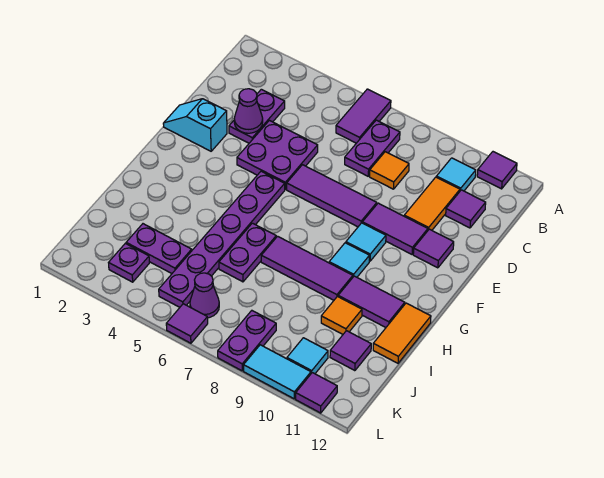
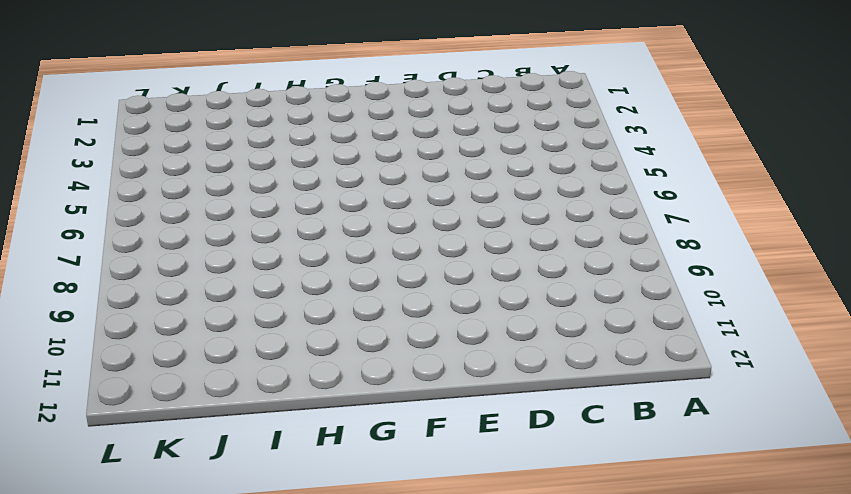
none -> purple 1x2 tile [336,89,391,143]
none -> purple 1x1 tile [477,152,517,189]
none -> purple 1x2 plate [345,120,400,176]
none -> cyan 1x1 tile [436,158,476,191]

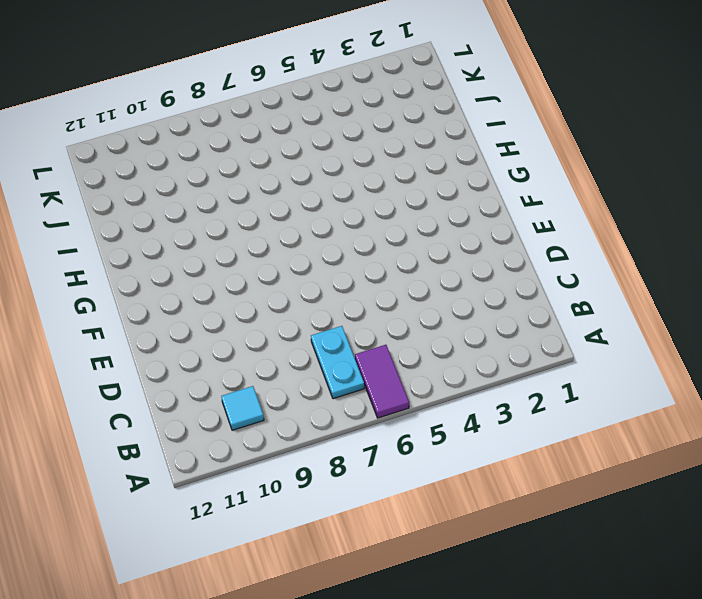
cyan 1x2 plate [311,326,364,399] -> purple 1x2 plate [345,120,400,176]
none -> purple 1x1 tile [477,152,517,189]
none -> purple 1x2 plate [229,89,285,143]
none -> orange 1x1 tile [370,152,409,189]
none -> orange 1x2 tile [404,177,460,230]

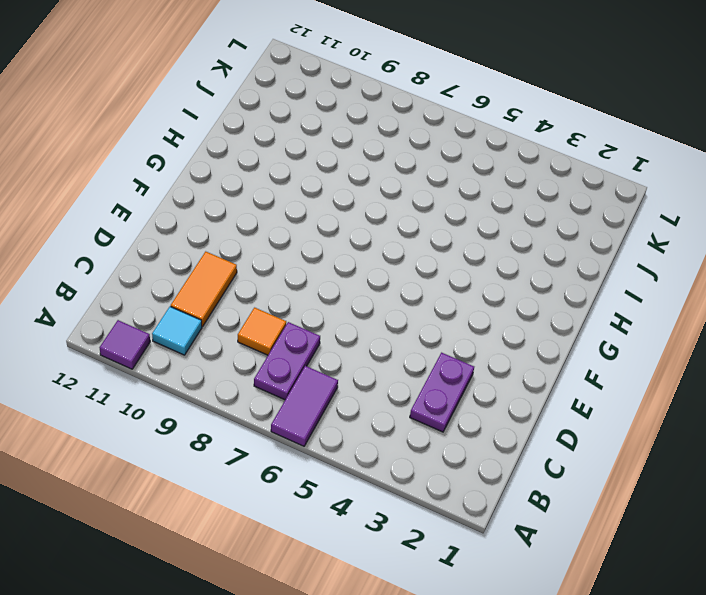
none -> purple 1x1 tile [446,190,486,228]
none -> purple 2x2 plate [237,121,318,189]
none -> cyan 1x2 slope [163,99,227,151]
none -> purple 1x3 tile [287,165,377,227]

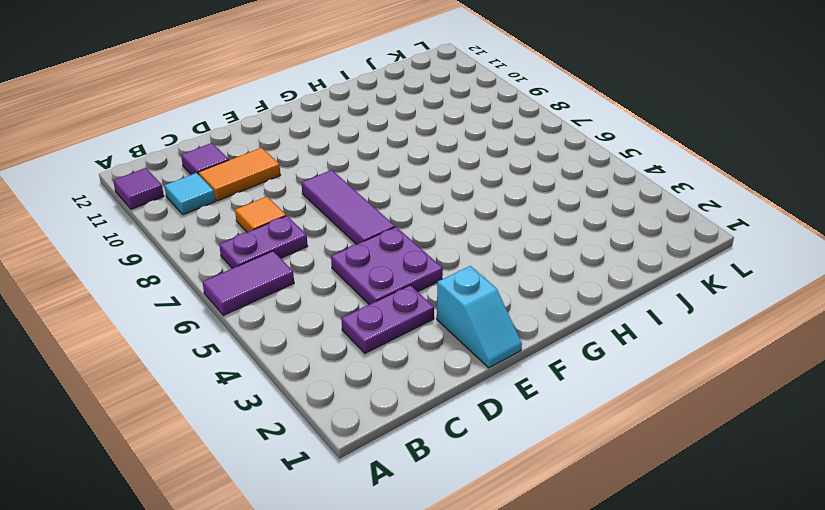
none -> purple 1x2 tile [362,203,428,254]
none -> purple 1x1 tile [413,229,454,268]
none -> purple 1x6 plate [159,171,285,307]
none -> cyan 1x1 tile [346,223,386,261]

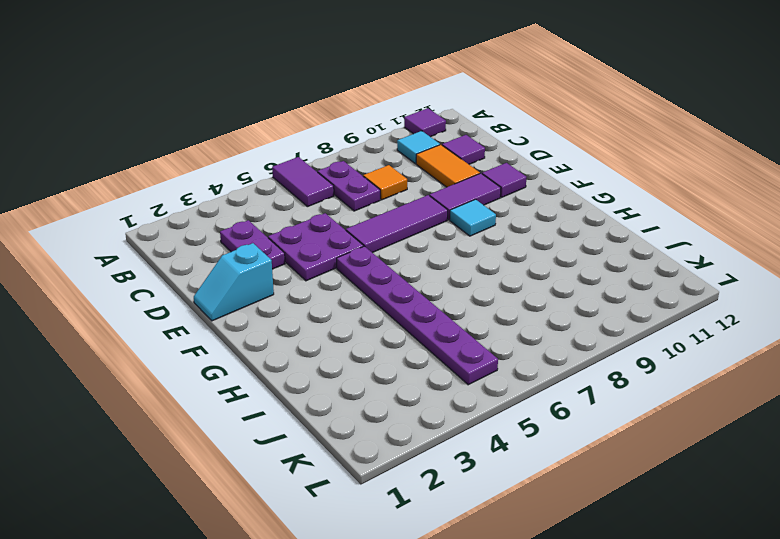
none -> cyan 1x1 tile [329,243,369,277]
none -> purple 1x2 plate [219,223,276,282]
none -> purple 1x3 tile [261,236,353,300]
none -> purple 1x2 tile [338,276,405,327]

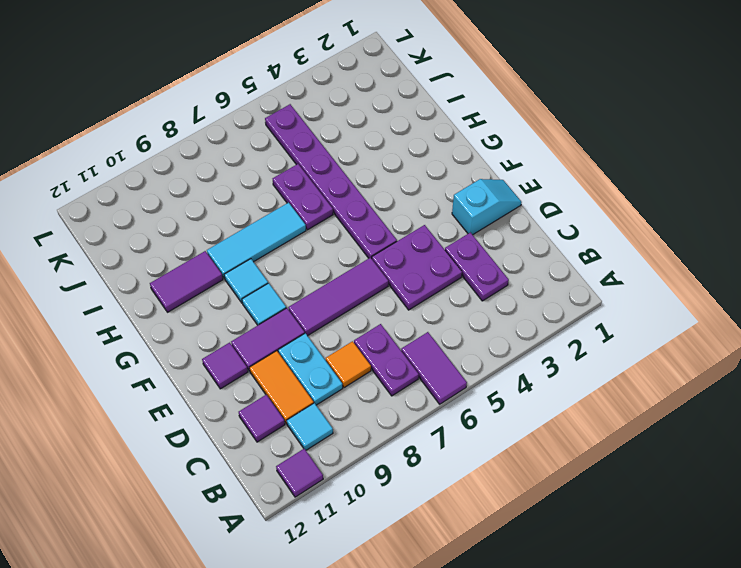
cyan 1x2 plate [278,333,343,405] -> none
cyan 1x3 tile [207,203,306,279] -> purple 1x3 tile [261,236,353,300]
none -> orange 1x2 tile [373,303,431,363]
none -> orange 1x1 tile [321,297,362,334]
none -> purple 1x2 plate [126,224,192,273]
none -> purple 1x1 tile [330,331,371,371]

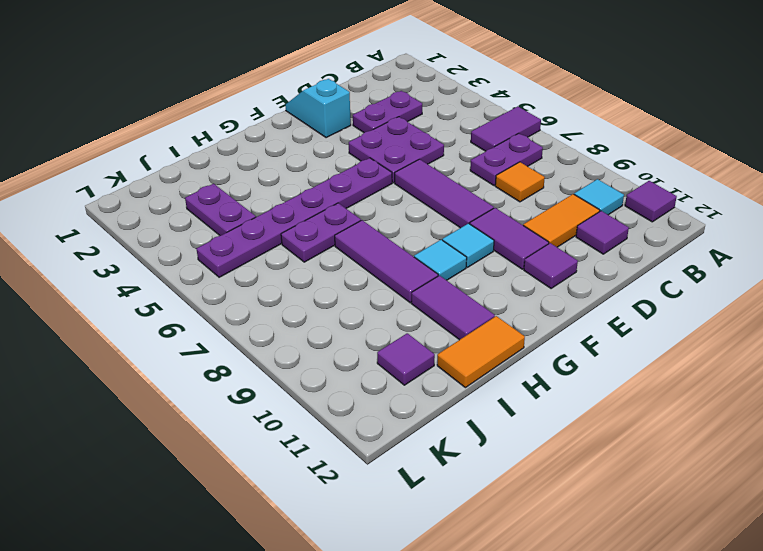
none -> orange 1x1 tile [321,297,362,334]
none -> purple 1x1 plate [109,243,149,282]
none -> purple 1x1 cone [190,273,219,318]
none -> purple 1x2 plate [218,311,276,371]

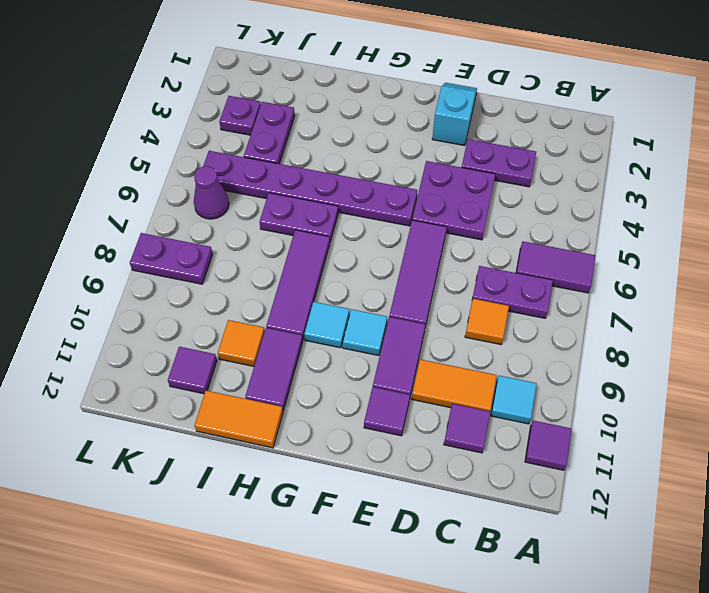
none -> cyan 1x1 tile [287,338,328,374]
none -> purple 1x1 tile [166,304,208,343]
none -> cyan 1x2 tile [244,345,311,399]
none -> purple 1x1 tile [296,373,337,413]

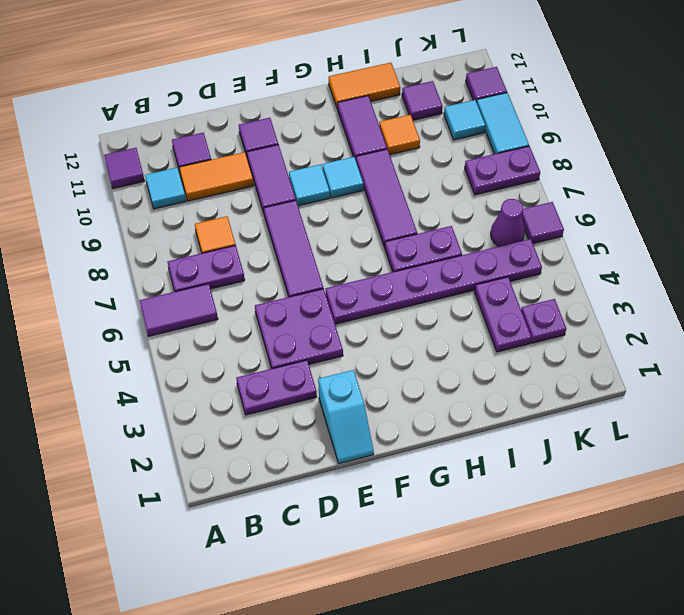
none -> purple 1x1 cone [234,89,263,133]

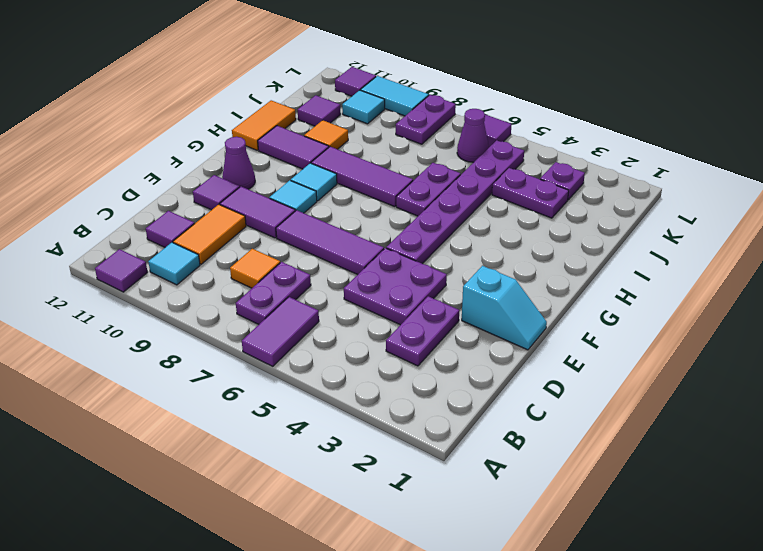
purple 1x1 cone [222,137,255,189] -> purple 1x1 cone moved to [234,89,263,133]

